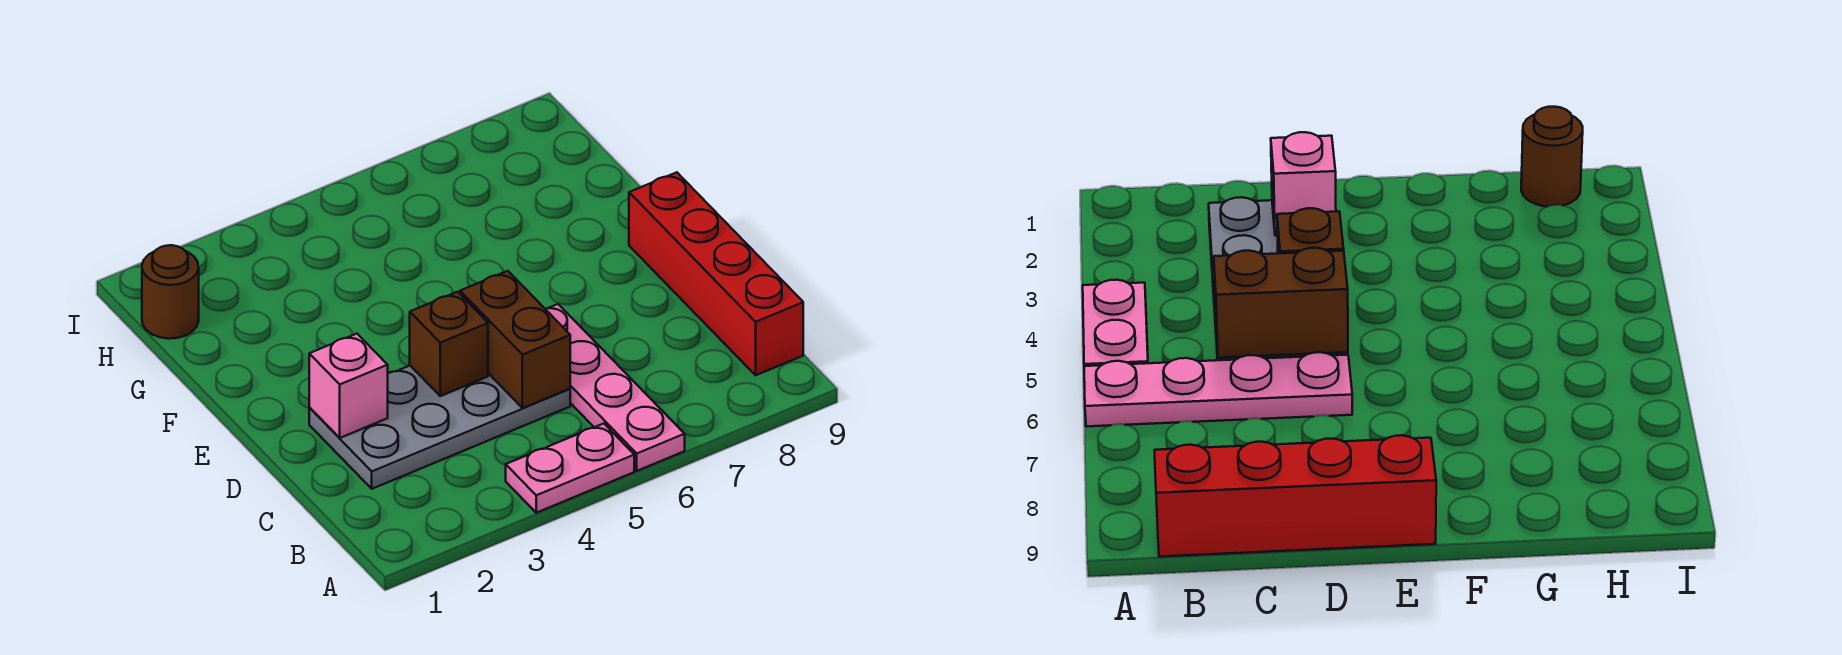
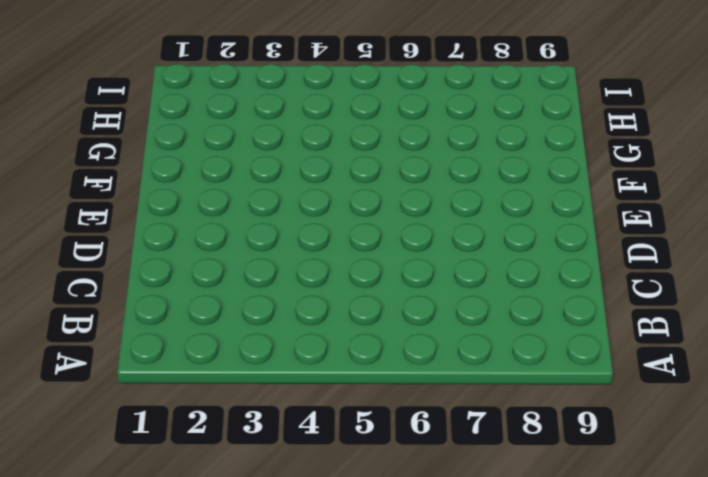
none -> pink 1x2 plate [506,424,634,513]
none -> pink 1x4 plate [546,304,685,471]

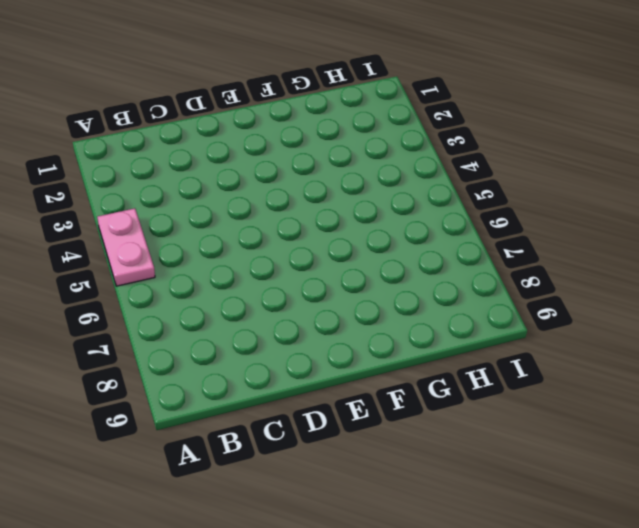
none -> pink 1x4 plate [546,304,685,471]
none -> red 1x4 brick [629,172,803,375]

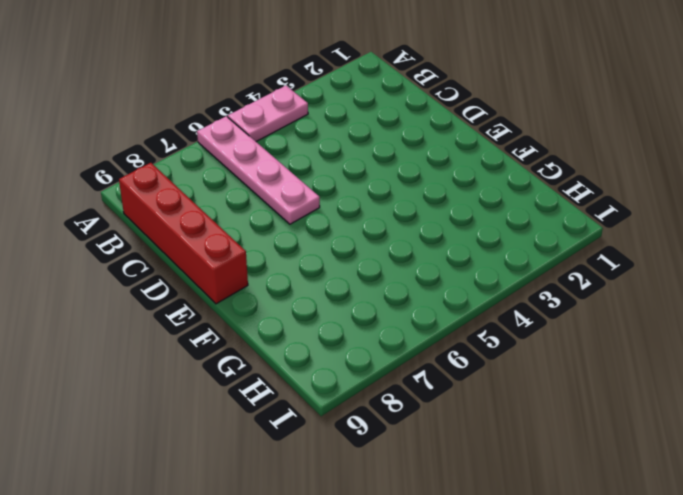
none -> grey 2x4 plate [309,366,570,489]
none -> brown 1x1 round brick [142,245,199,339]

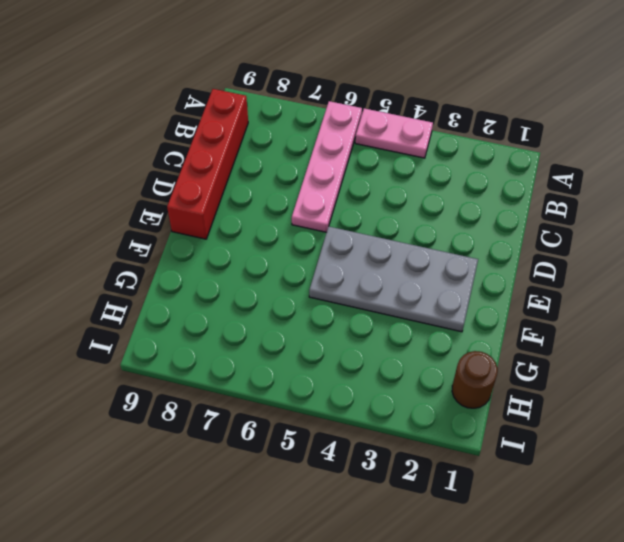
grey 2x4 plate [309,226,478,332] -> grey 2x4 plate moved to [309,366,570,489]
none -> brown 1x2 brick [460,271,570,408]
none -> pink 1x1 brick [309,334,388,438]

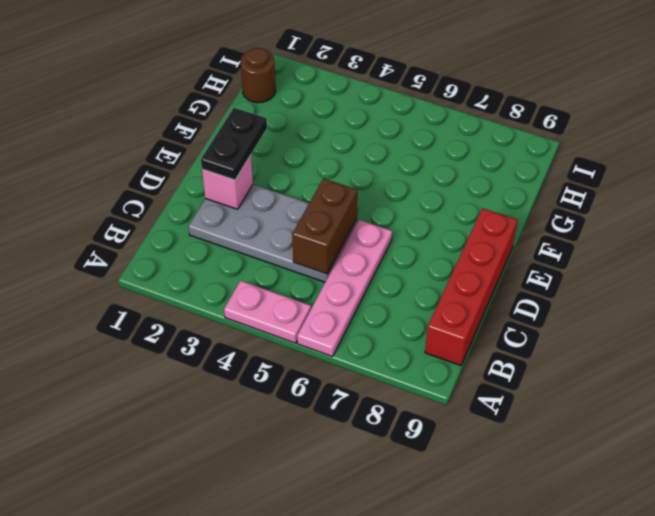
black 1x2 plate [201,108,267,180] -> none
none -> brown 1x1 brick [410,292,488,396]

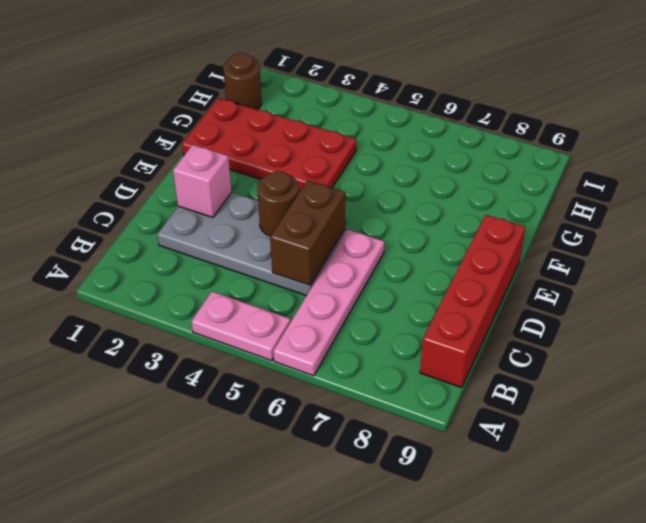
brown 1x1 round brick [257,171,299,236] -> brown 1x1 brick [410,292,488,396]
red 2x4 plate [182,98,356,192] -> none

